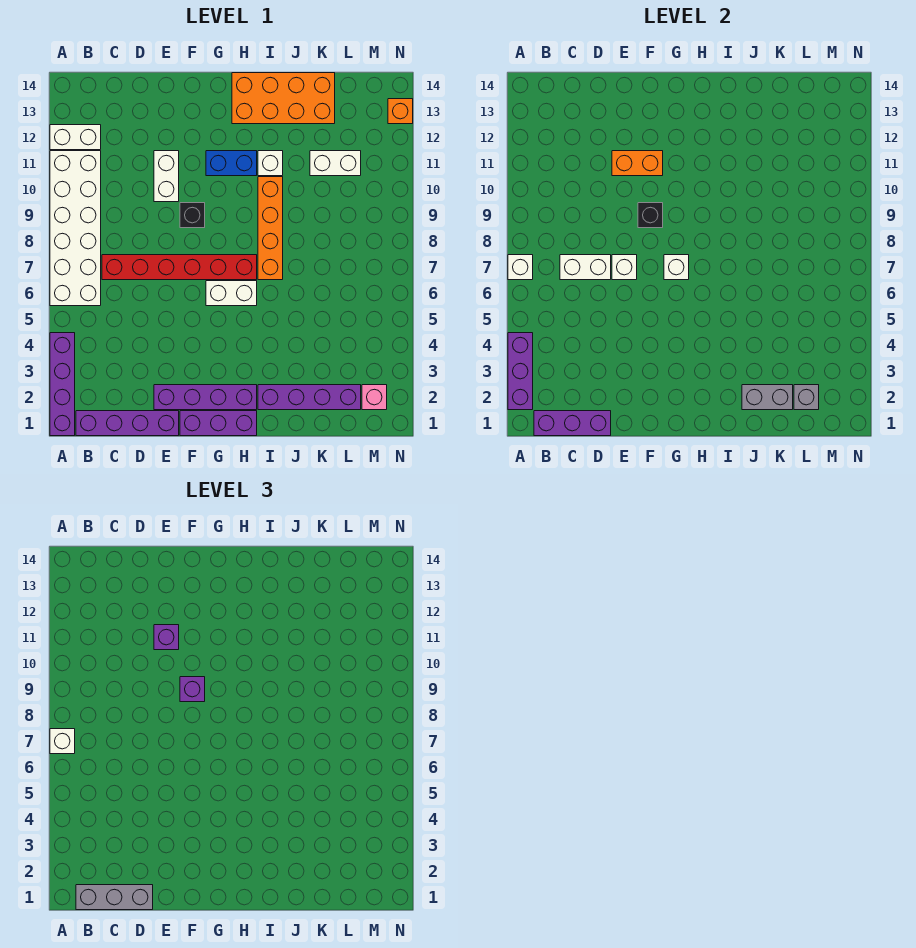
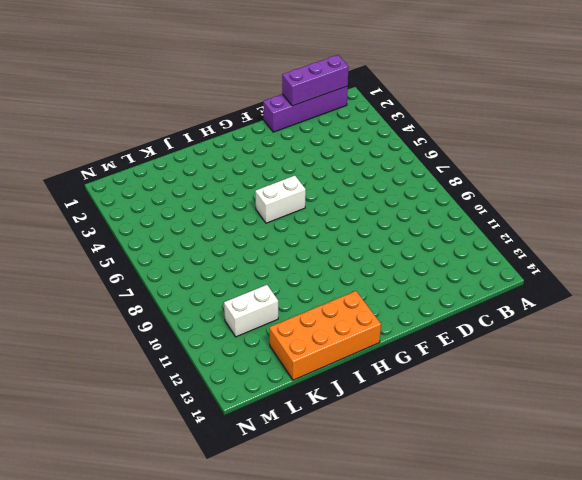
none -> purple 1x4 brick [50,333,75,436]
none -> white 2x6 brick [50,151,101,306]
none -> white 1x2 brick [50,125,101,150]
none -> red 1x6 brick [102,255,257,280]

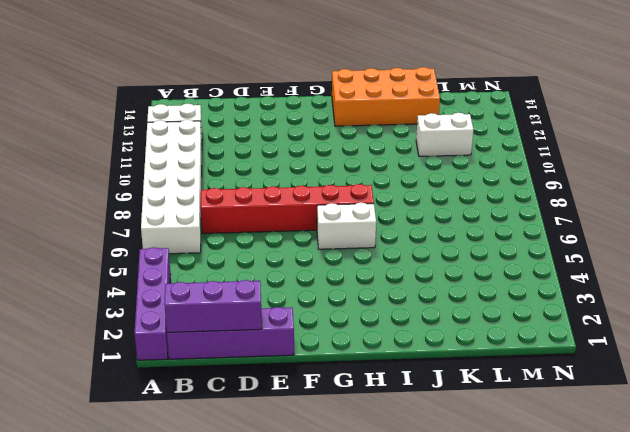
none -> purple 1x4 brick [154,385,257,410]
none -> white 1x2 brick [154,151,179,202]
none -> purple 1x3 brick [180,411,257,436]
none -> black 1x1 brick [180,203,205,228]

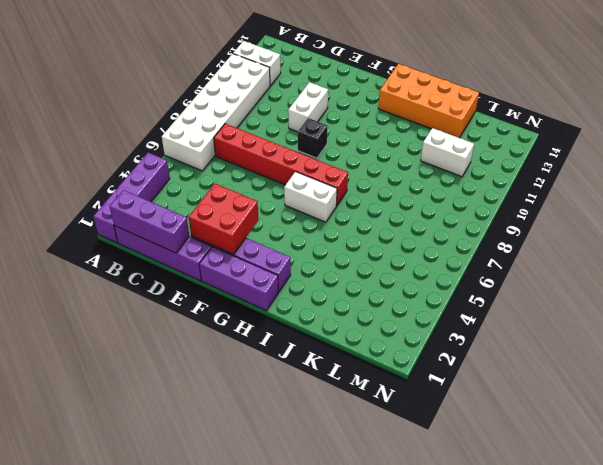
red 2x2 brick [189,184,259,255] -> none
none -> blue 1x2 brick [206,151,257,176]
none -> purple 1x4 brick [258,385,361,410]
none -> orange 1x4 brick [258,177,283,280]
none -> white 1x1 brick [258,151,283,176]

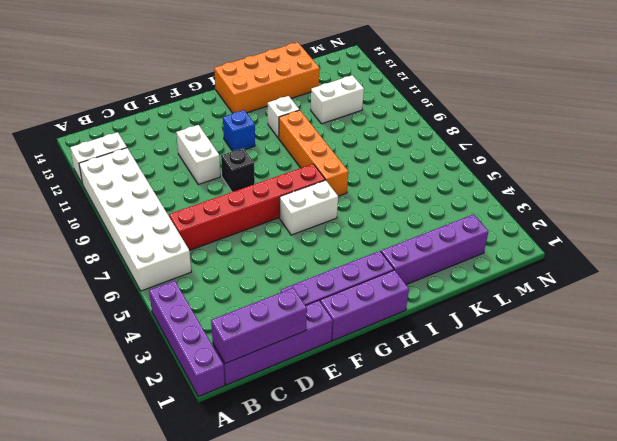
blue 1x1 brick [223,110,255,151] -> blue 1x2 brick [206,151,257,176]
none -> pink 1x1 brick [362,385,387,410]
none -> orange 1x1 brick [388,99,413,124]
none -> purple 1x3 brick [508,333,533,410]
none -> white 1x1 brick [508,255,533,280]

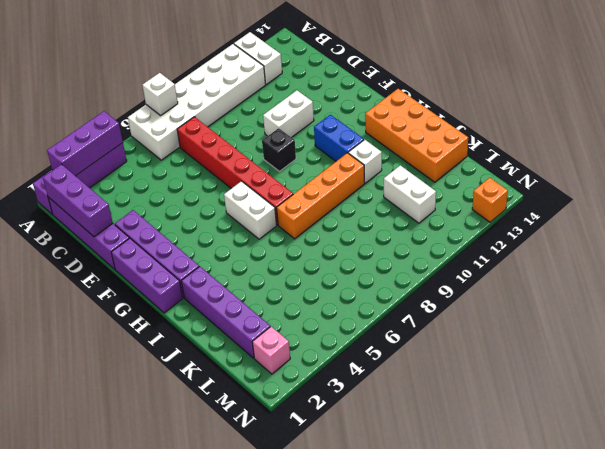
none -> white 1x2 brick [560,255,611,280]
none -> white 1x1 brick [612,255,637,280]
none -> orange 1x2 brick [612,151,663,176]
none -> black 1x1 brick [638,203,663,228]

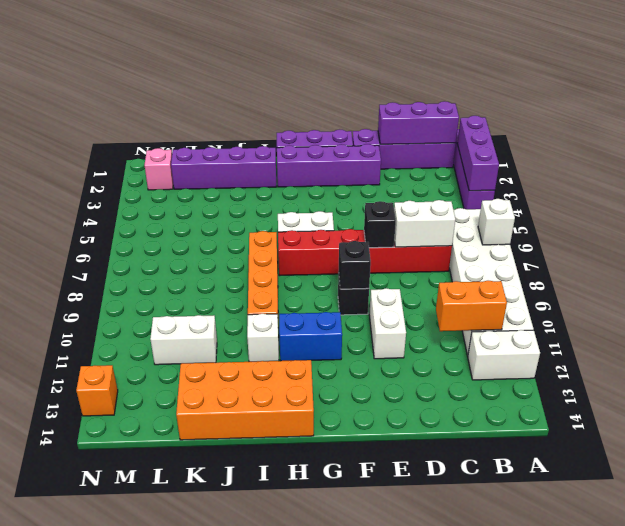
orange 1x2 brick [436,281,507,331] -> orange 1x2 brick moved to [612,151,663,176]
black 1x1 brick [364,201,396,248] -> white 1x1 brick [612,255,637,280]
none -> white 1x1 brick [664,255,689,280]
none -> grey 1x2 brick [742,385,793,410]
none -> grey 1x1 brick [794,385,819,410]
none -> white 1x1 brick [50,729,75,754]

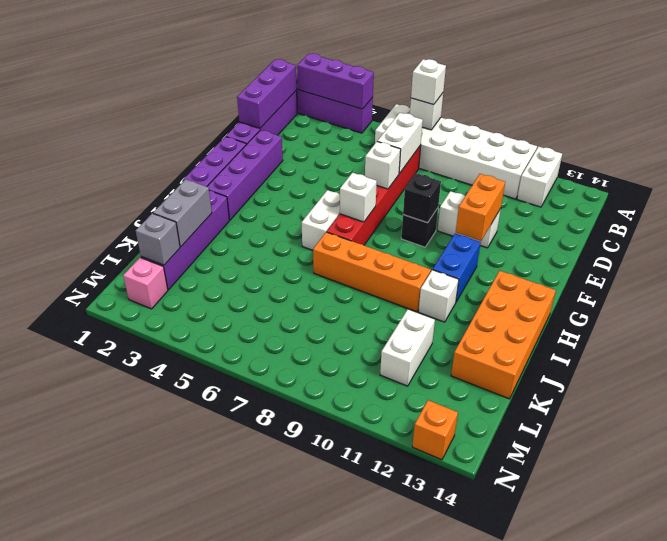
none -> grey 1x3 brick [76,885,153,910]
none -> purple 1x1 brick [154,625,179,650]
none -> purple 1x1 brick [180,677,205,702]

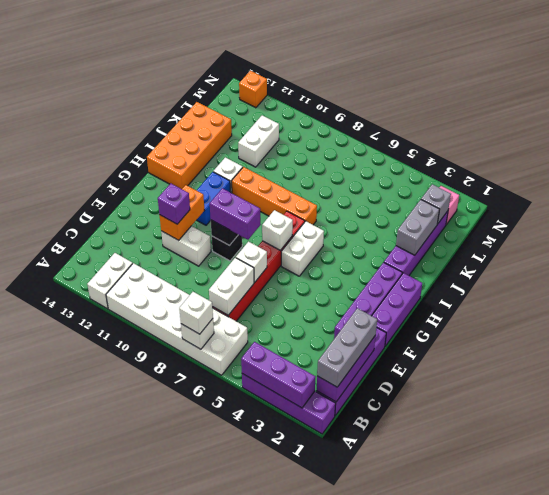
purple 1x2 brick [210,188,261,240] -> purple 1x1 brick [180,677,205,702]

